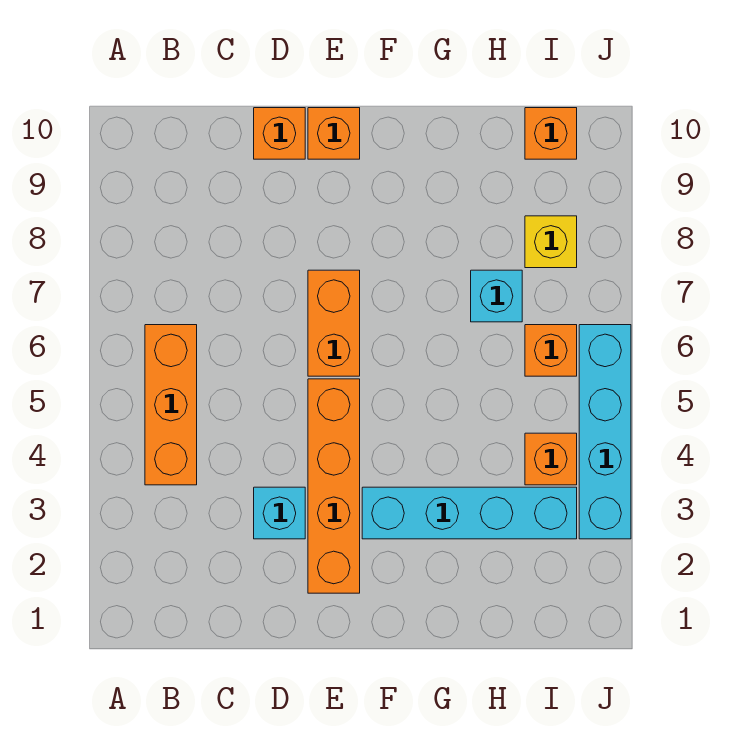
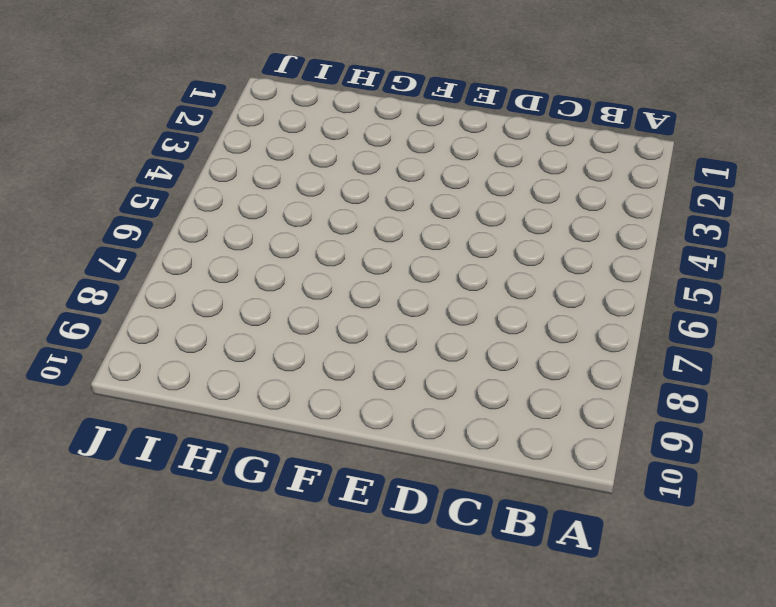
none -> orange 1x3 brick [145,325,197,485]
none -> cyan 1x1 brick [254,487,305,539]
none -> orange 1x1 brick [254,108,305,159]

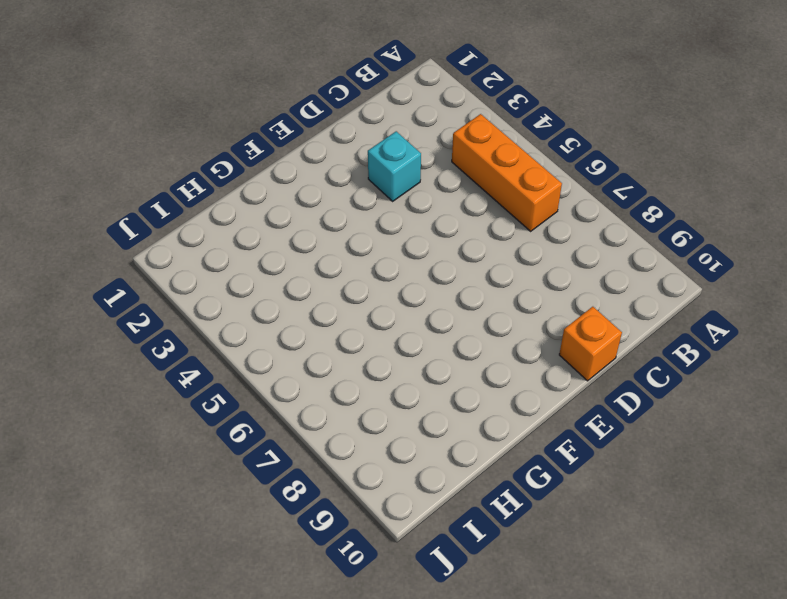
none -> orange 1x4 brick [308,379,360,593]
none -> orange 1x2 brick [308,270,360,376]
none -> orange 1x1 brick [308,108,360,159]

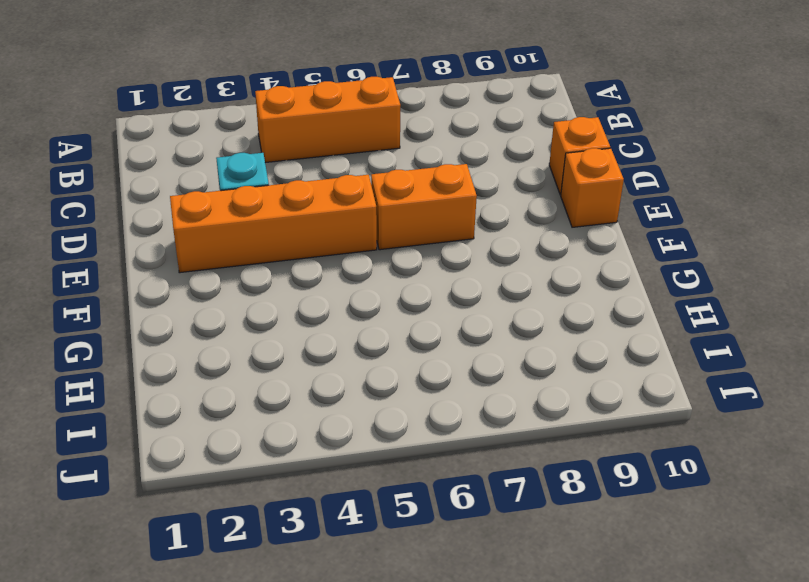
none -> cyan 1x4 brick [362,487,577,539]
none -> cyan 1x1 brick [471,270,522,322]
none -> orange 1x1 brick [525,433,577,485]

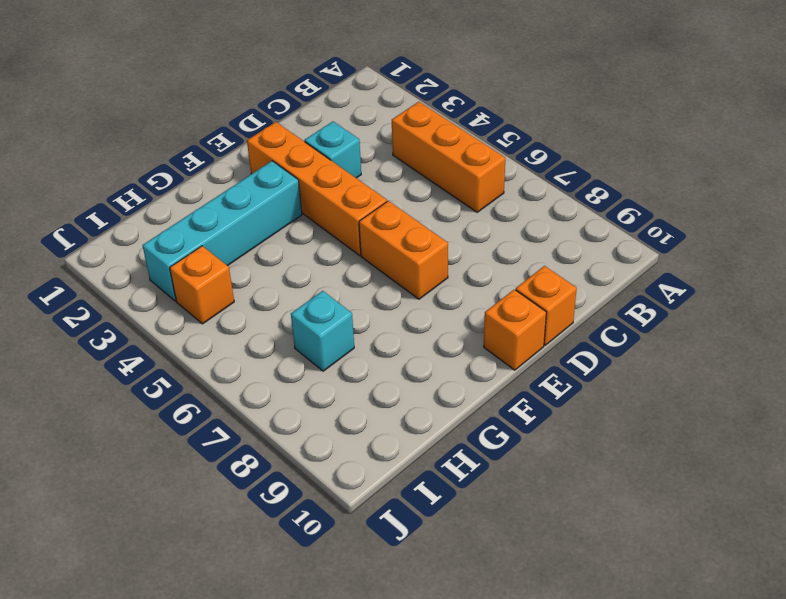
none -> orange 1x1 brick [525,325,577,376]
none -> yellow 1x1 brick [525,216,577,268]
none -> orange 1x1 brick [525,108,577,159]

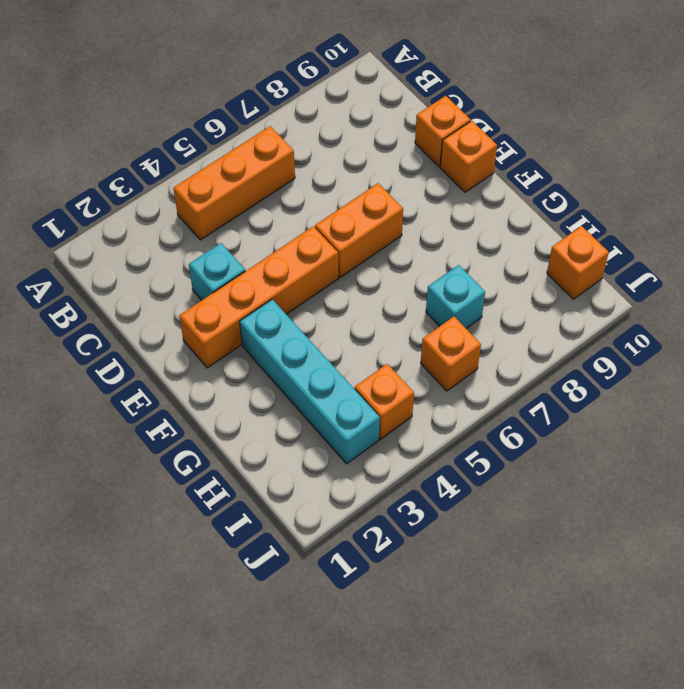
none -> yellow 1x1 brick [525,216,577,268]
none -> cyan 1x4 brick [579,325,631,539]

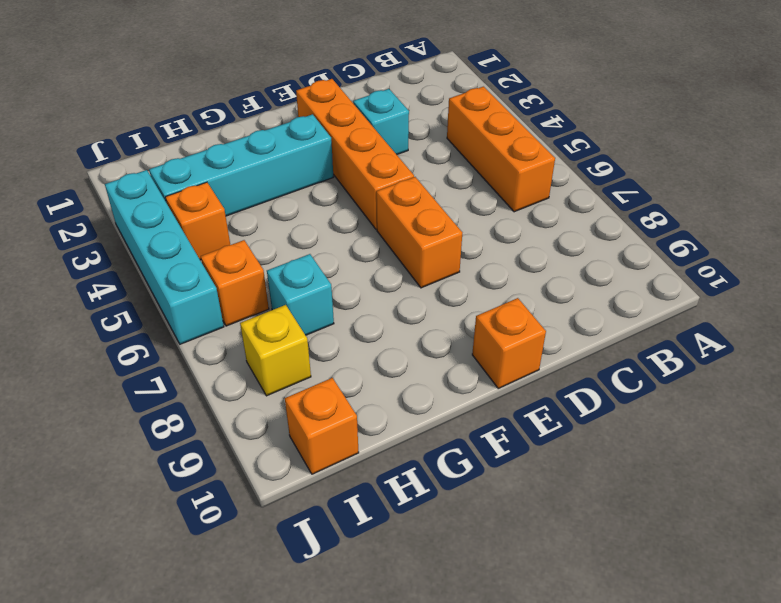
none -> orange 1x1 brick [254,108,305,159]

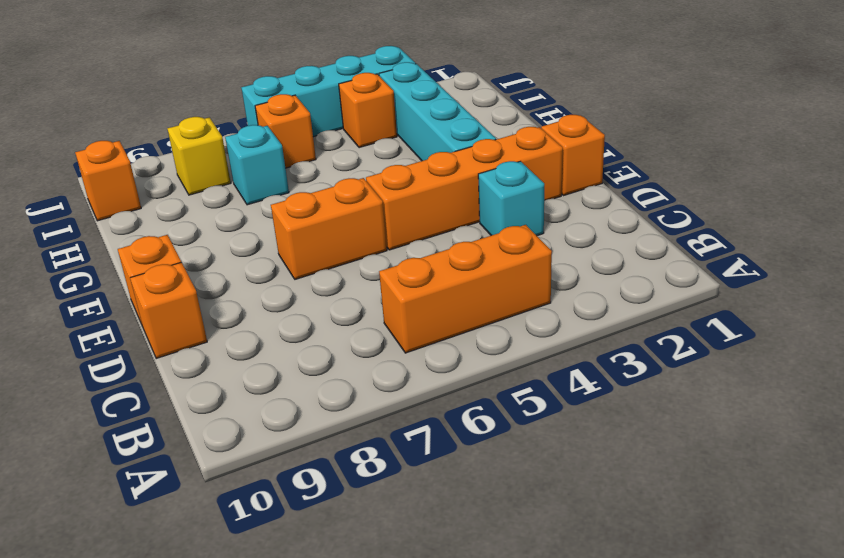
orange 1x1 brick [541,115,605,196] -> none

